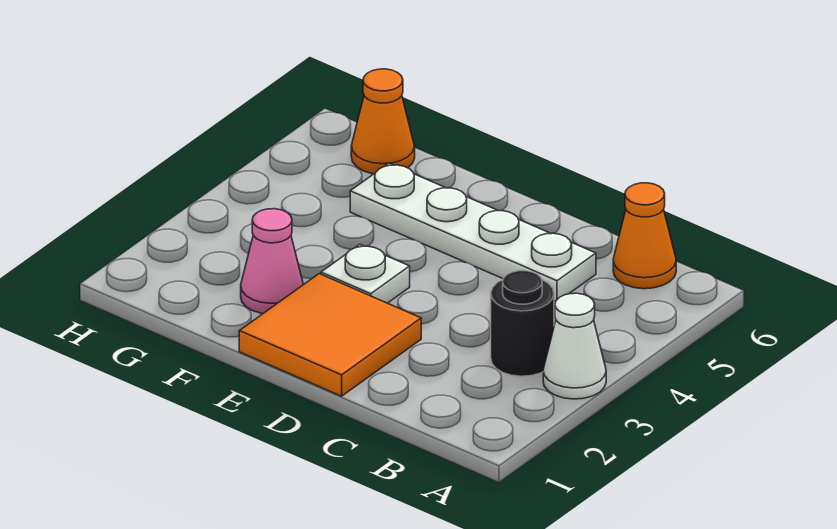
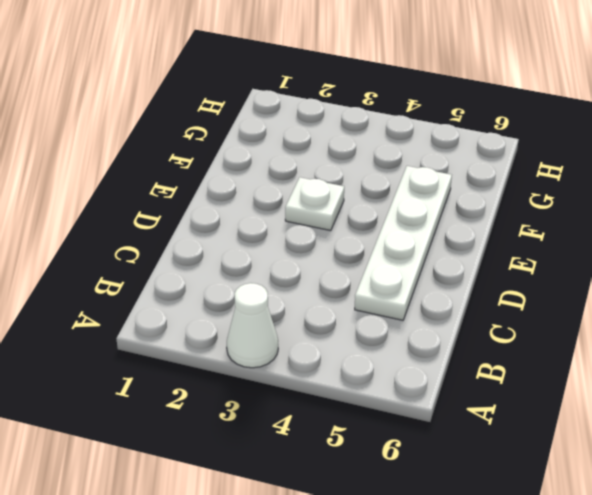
none -> black 1x1 round brick [491,271,554,376]
none -> orange 1x1 cone [613,183,676,289]

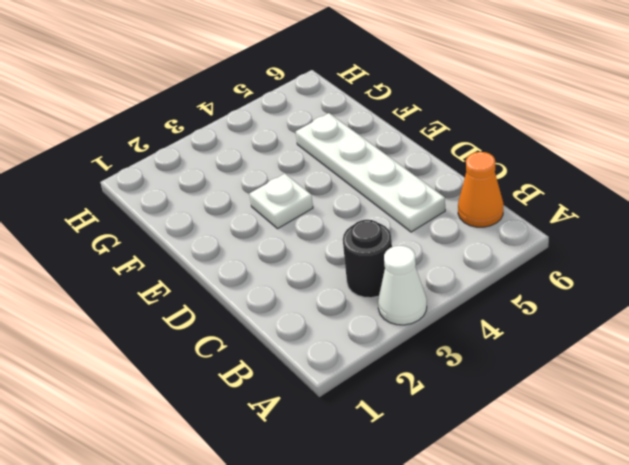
none -> orange 2x2 tile [239,274,421,396]
none -> pink 1x1 cone [241,209,303,314]

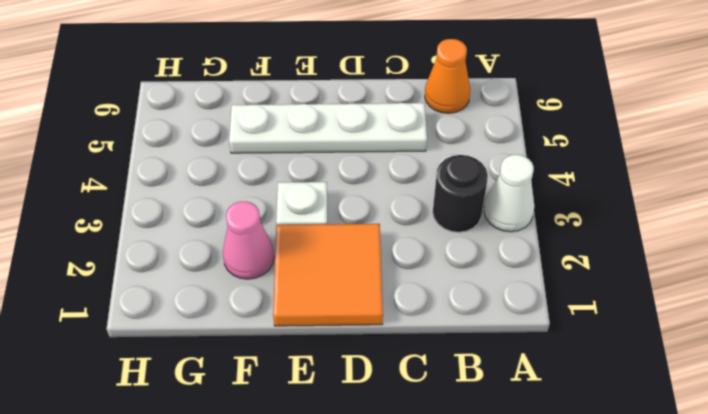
none -> orange 1x1 cone [351,69,415,174]

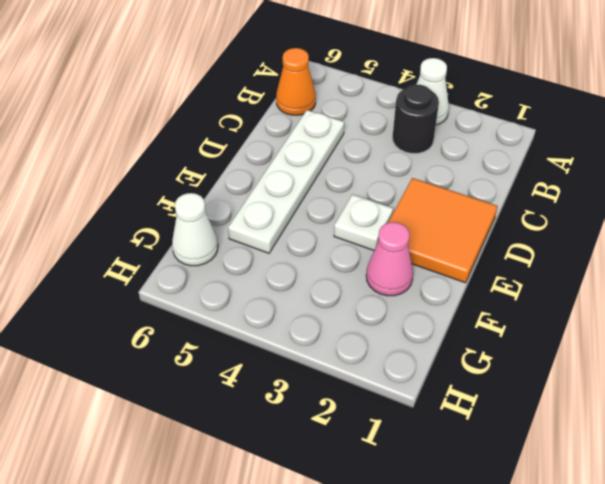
white 1x1 cone [172,193,218,266] -> orange 1x1 cone [351,69,415,174]

